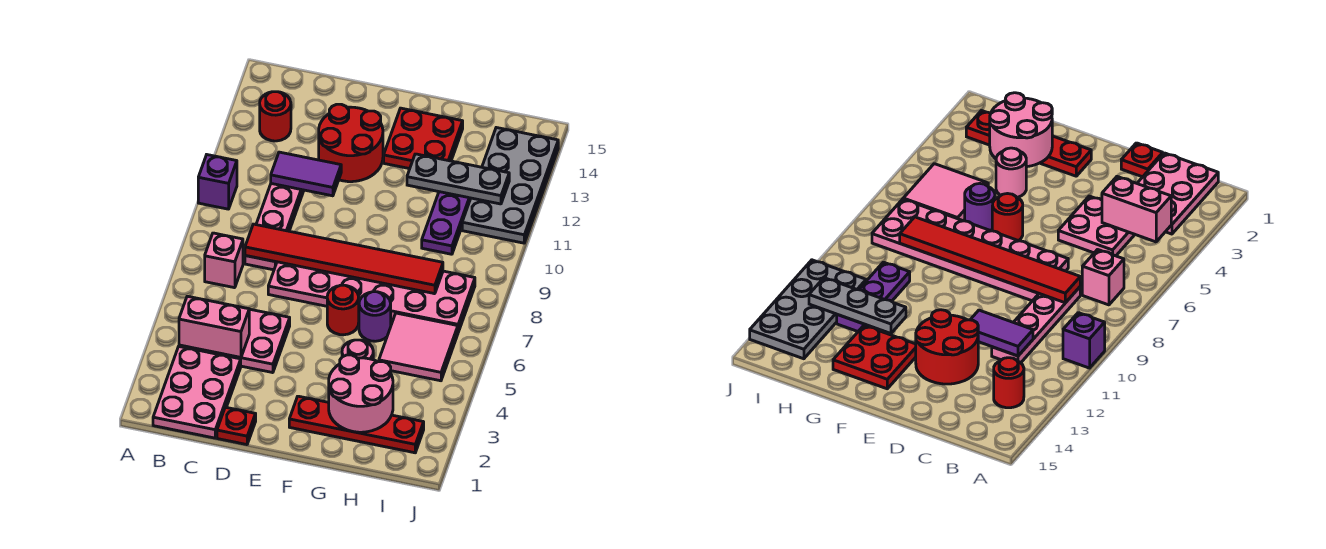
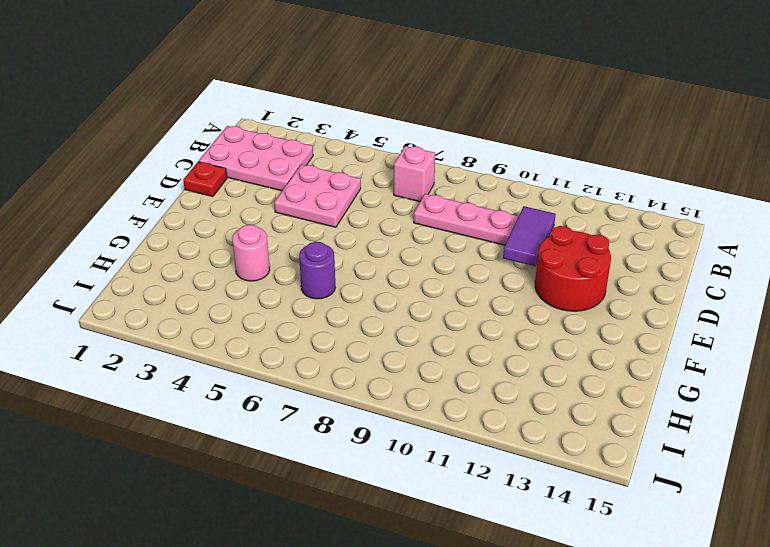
none -> purple 1x1 brick [198,155,237,209]
none -> red 1x1 round brick [260,92,291,141]
none -> pink 2x6 plate [268,262,475,332]

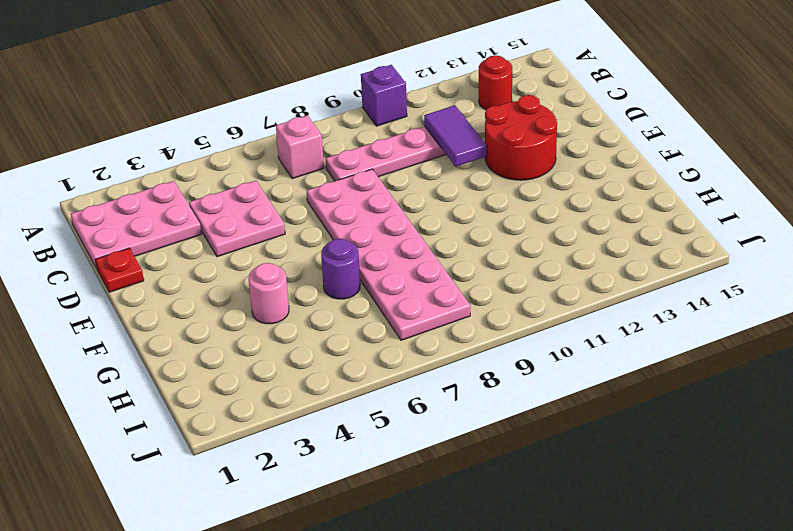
none -> red 1x4 plate [289,396,424,453]
none -> red 1x1 round brick [327,285,359,335]
none -> red 2x2 plate [384,108,463,169]

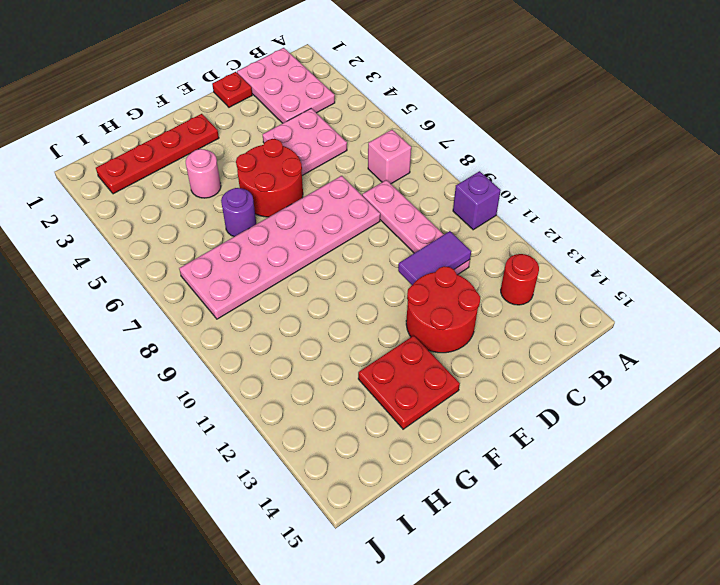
red 2x2 round brick [236,139,303,217] -> red 1x1 round brick [327,285,359,335]
none -> pink 2x2 tile [379,313,458,381]
none -> purple 1x3 plate [422,192,471,254]
none -> grey 2x4 plate [462,128,558,243]

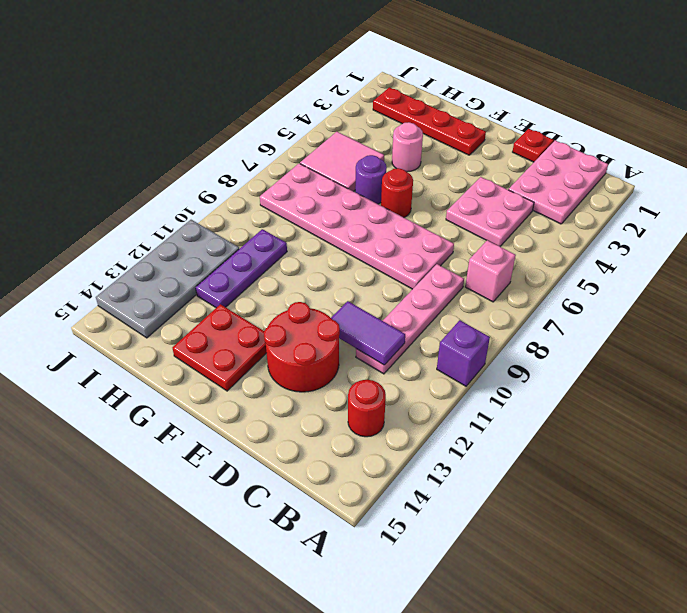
none -> pink 1x2 brick [179,296,249,357]
none -> red 1x6 tile [245,224,443,294]
none -> pink 2x2 round brick [329,355,393,432]

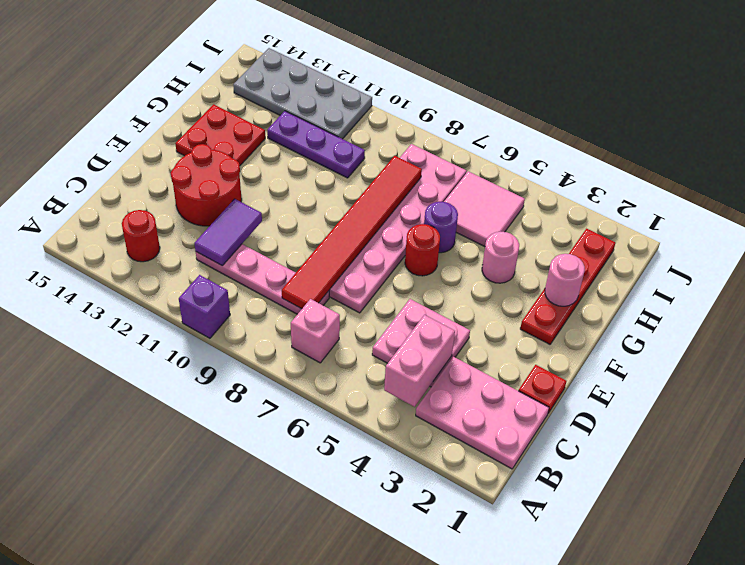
pink 1x1 round brick [545,254,585,306] -> pink 2x2 round brick [329,355,393,432]
none -> grey 1x3 plate [407,154,509,204]

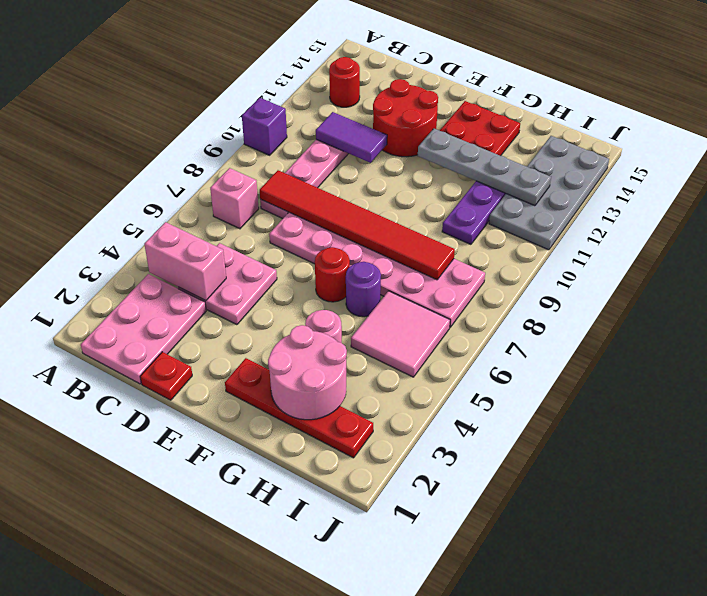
grey 1x4 plate [418,129,551,206] -> grey 1x3 plate [407,154,509,204]

